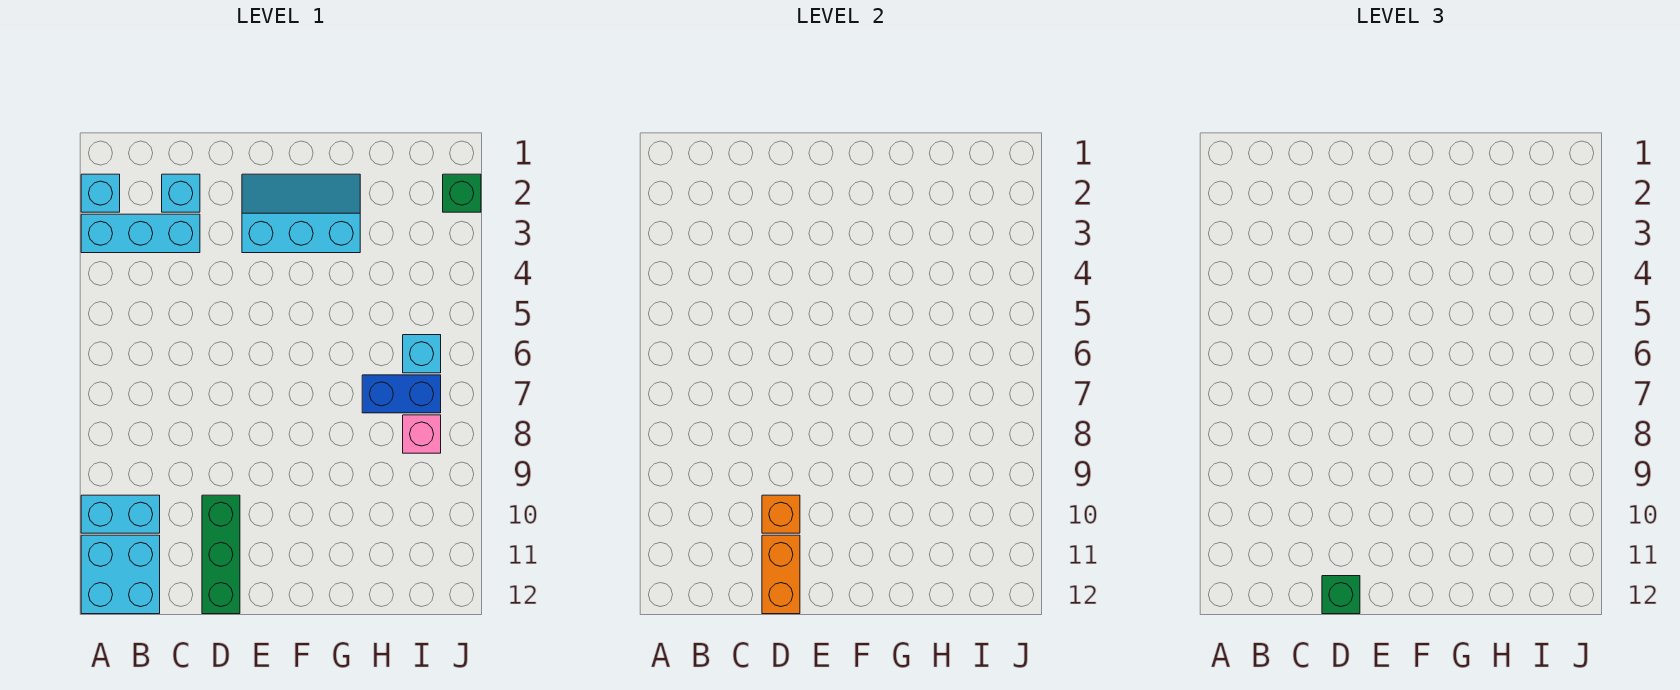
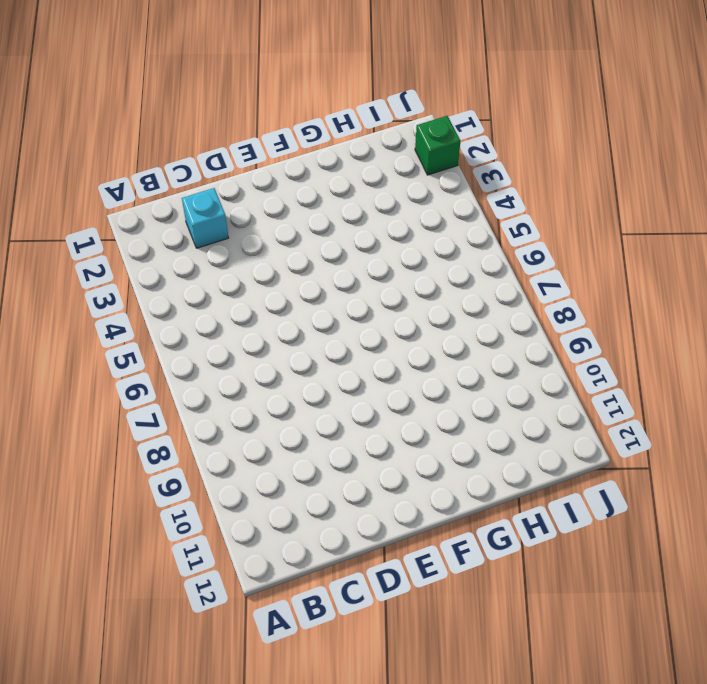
none -> cyan 1x1 brick [81,174,120,212]
none -> cyan 1x3 brick [81,214,200,253]
none -> cyan 1x2 brick [81,495,160,533]

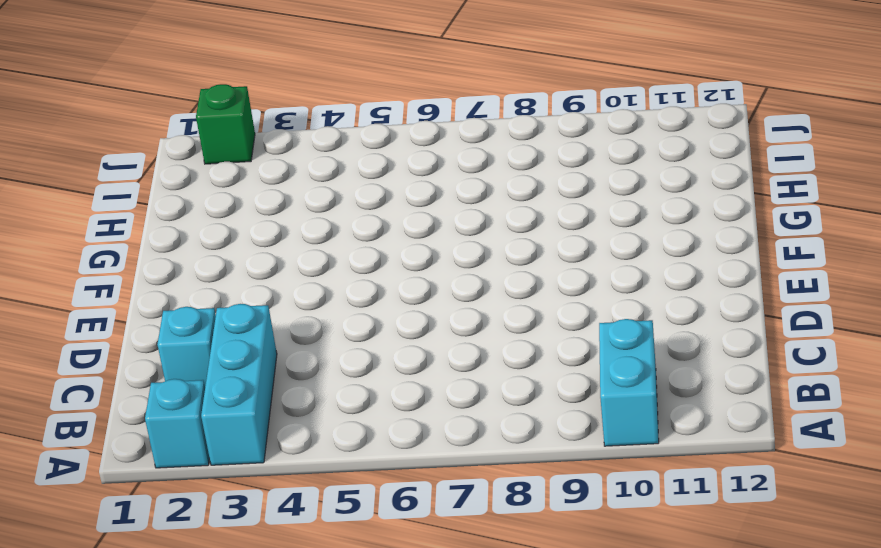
none -> cyan 2x2 brick [81,535,160,614]
none -> green 1x3 brick [202,495,240,614]
none -> cyan 2x3 slope [242,174,360,253]

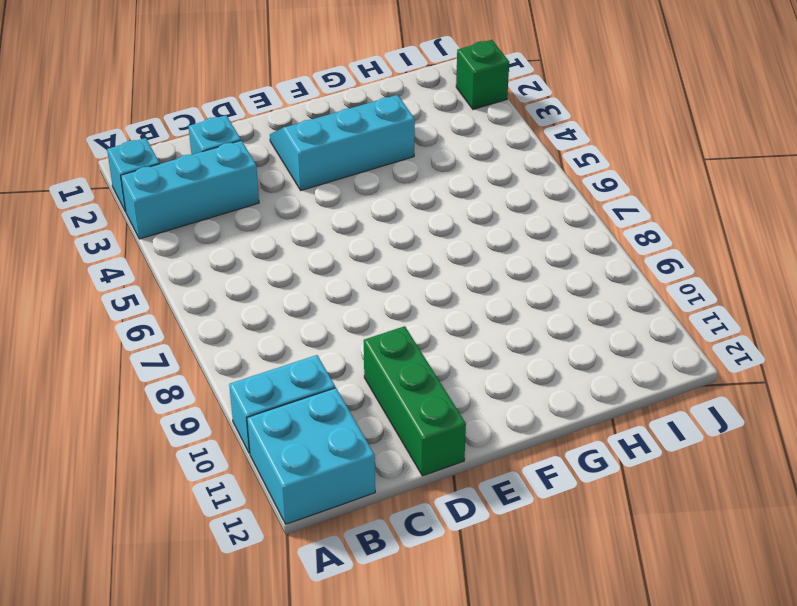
none -> blue 1x2 brick [362,375,441,413]
none -> cyan 1x1 brick [403,335,441,373]
none -> pink 1x1 brick [403,415,441,453]

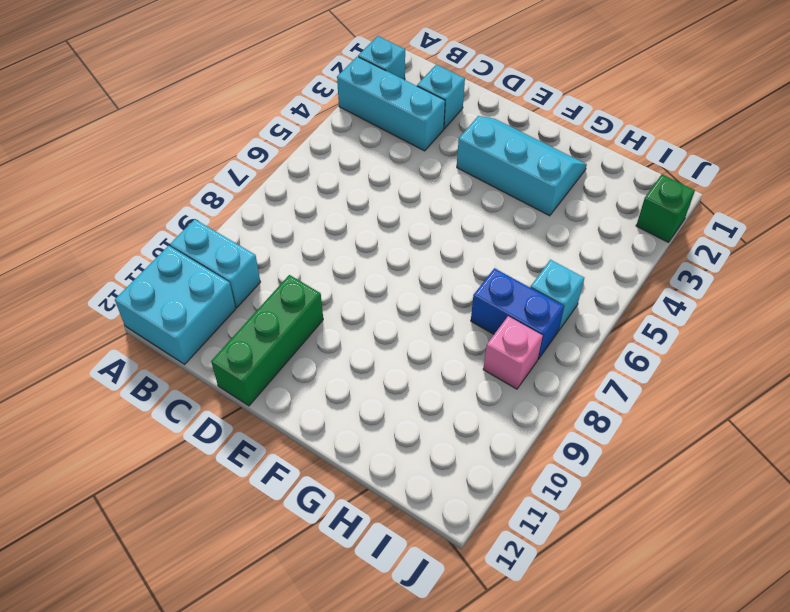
none -> orange 1x1 brick [762,495,800,533]
none -> orange 1x2 brick [762,535,800,614]
none -> green 1x1 brick [1322,576,1360,614]

